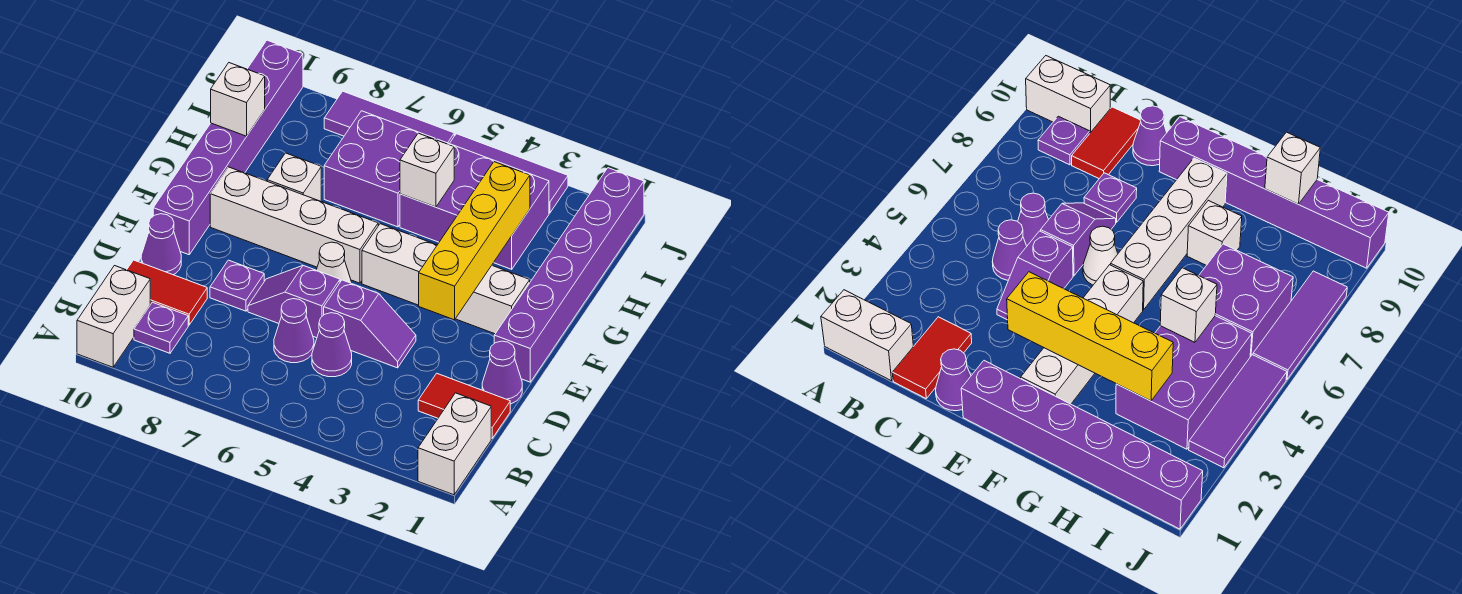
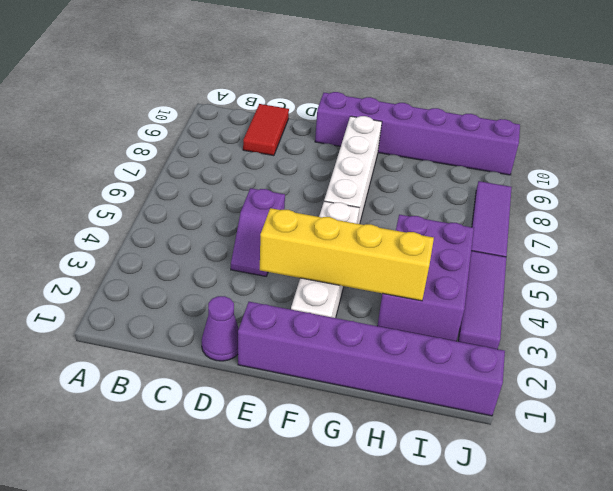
none -> white 1x2 brick [418,393,491,495]
none -> white 1x2 brick [77,266,150,367]
none -> purple 1x1 plate [134,302,188,353]

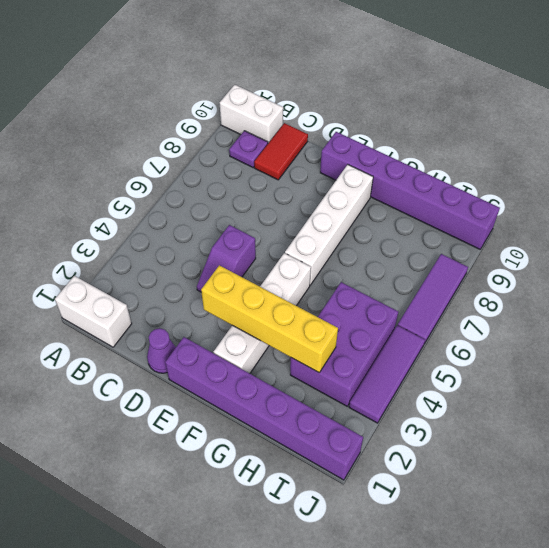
none -> red 1x2 tile [418,373,510,438]
none -> purple 1x1 cone [312,313,352,377]
none -> purple 1x1 cone [274,299,314,363]

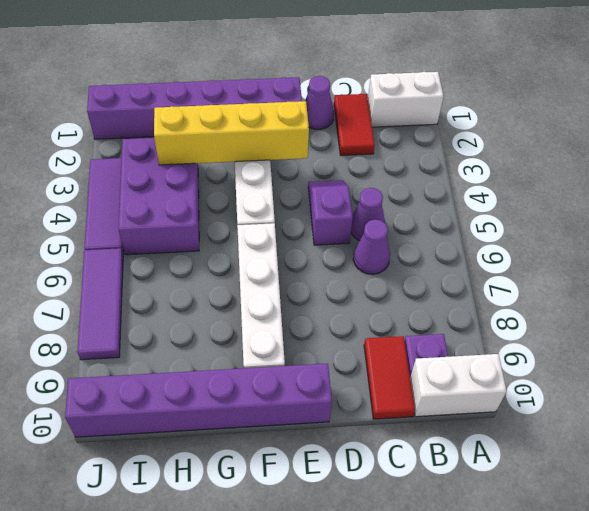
none -> purple 1x2 slope [248,266,340,338]
none -> purple 1x1 plate [210,260,264,311]
none -> purple 1x1 cone [141,214,181,275]

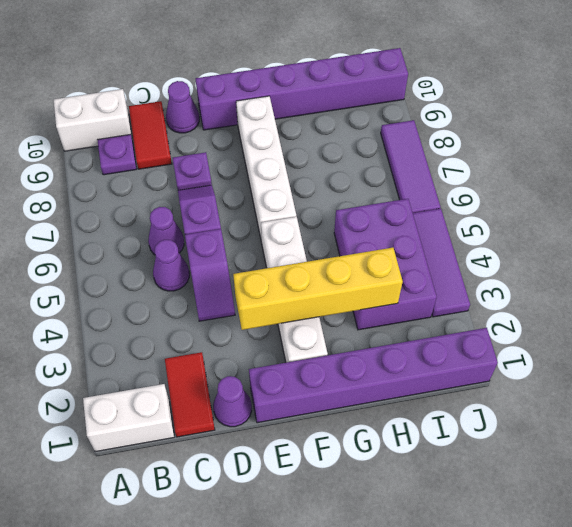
none -> white 1x1 cone [317,242,352,283]
none -> white 1x1 brick [267,153,321,201]
none -> purple 2x2 brick [324,111,435,227]

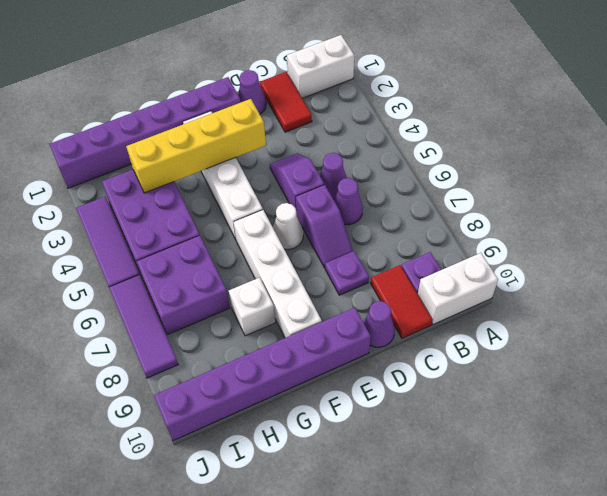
none -> white 1x1 brick [400,133,454,207]
none -> white 1x1 brick [211,63,265,136]

